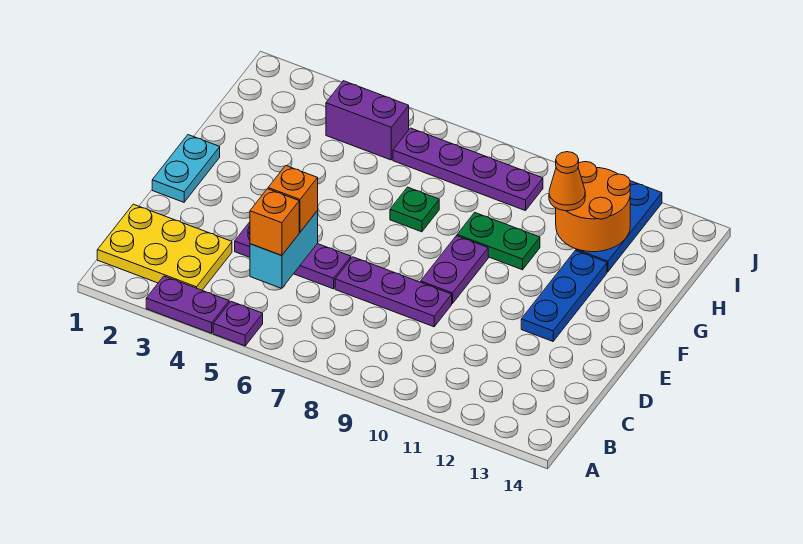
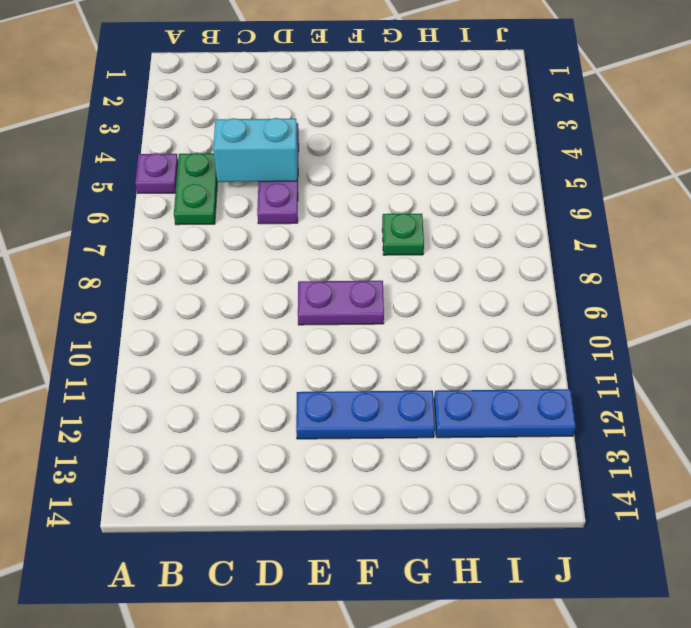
green 1x2 plate [174,153,217,225] -> green 1x2 plate moved to [457,213,540,270]
none -> purple 1x2 plate [146,276,229,333]
none -> yellow 2x3 plate [97,204,232,290]
none -> purple 1x3 plate [335,257,452,327]

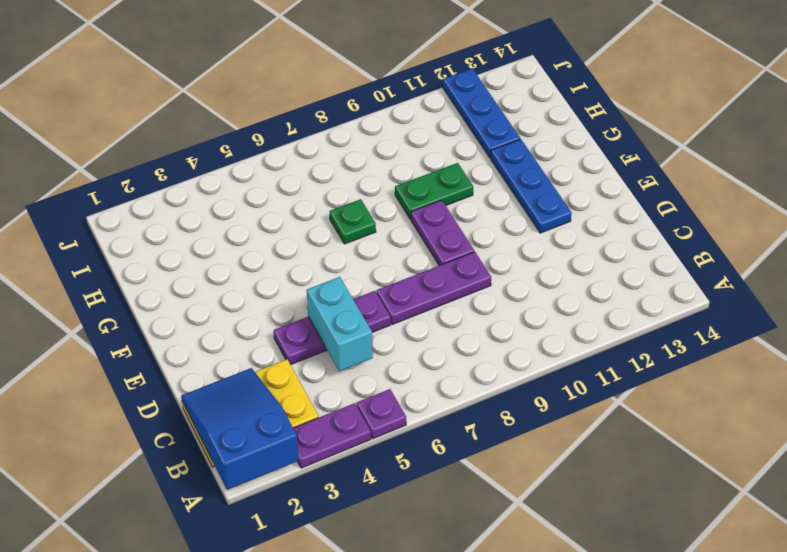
blue 2x3 slope [181,368,299,490] -> none
none -> cyan 1x2 plate [152,135,220,202]
none -> purple 1x2 brick [326,81,409,160]
none -> purple 1x4 plate [393,128,543,211]

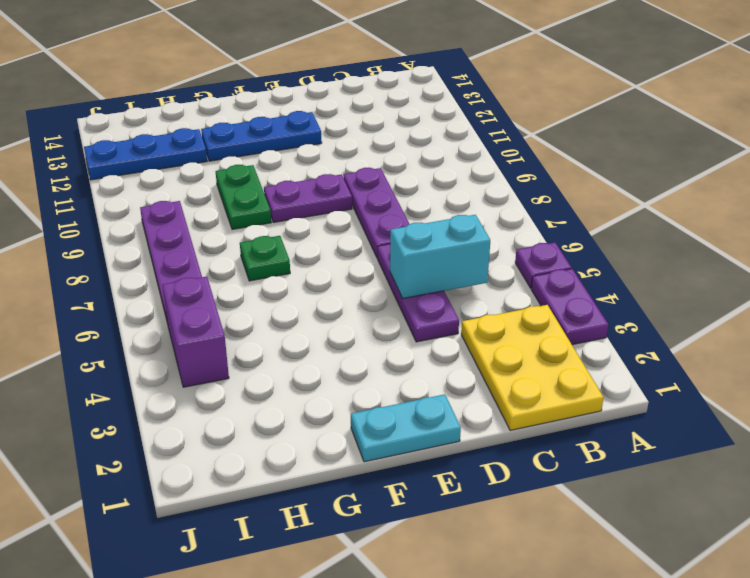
none -> orange 2x2 round brick [556,162,630,252]
none -> orange 1x1 brick [250,189,299,256]
none -> orange 1x1 brick [268,166,318,232]

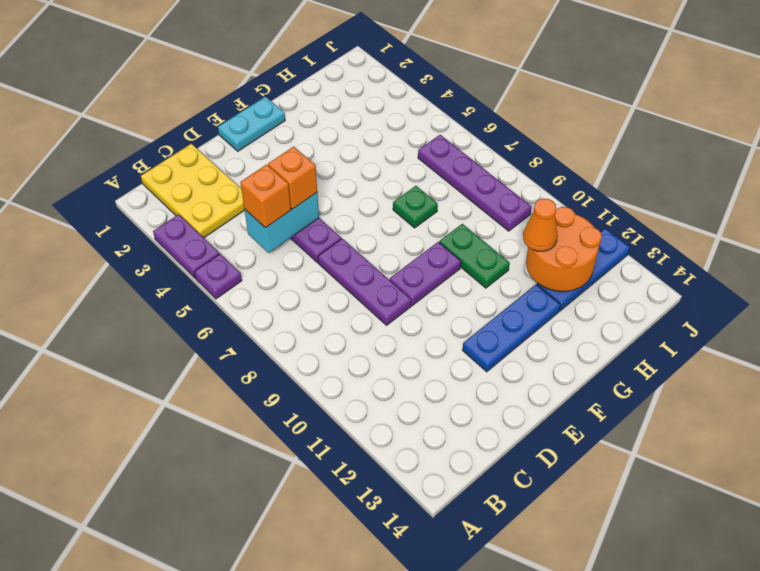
none -> purple 1x2 brick [326,81,409,160]

